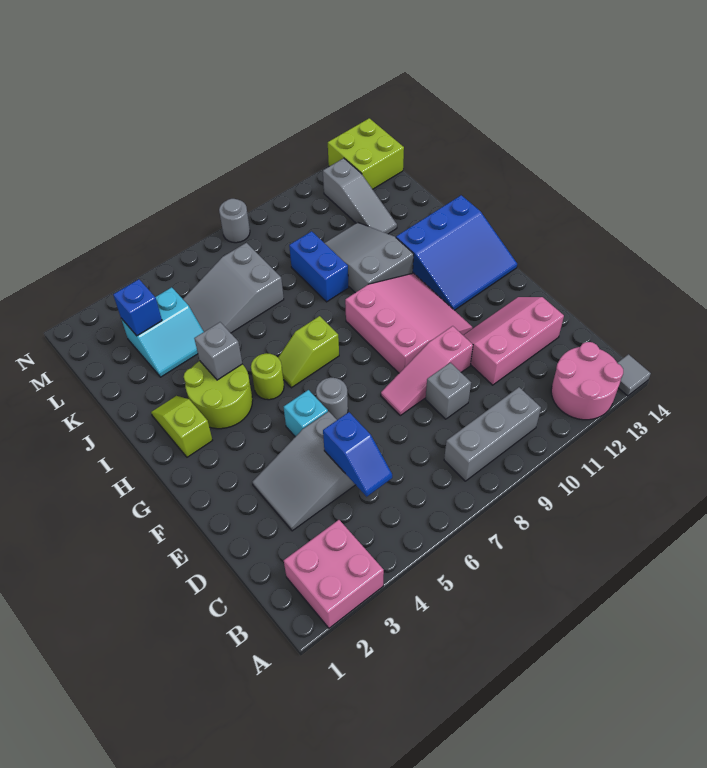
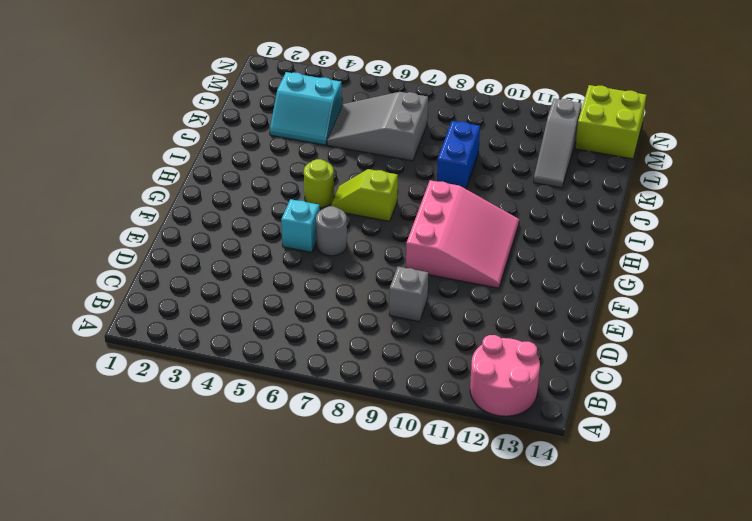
none -> pink 2x2 brick [284,520,384,628]
none -> grey 1x1 tile [618,354,651,396]
none -> grey 1x3 brick [444,387,541,481]

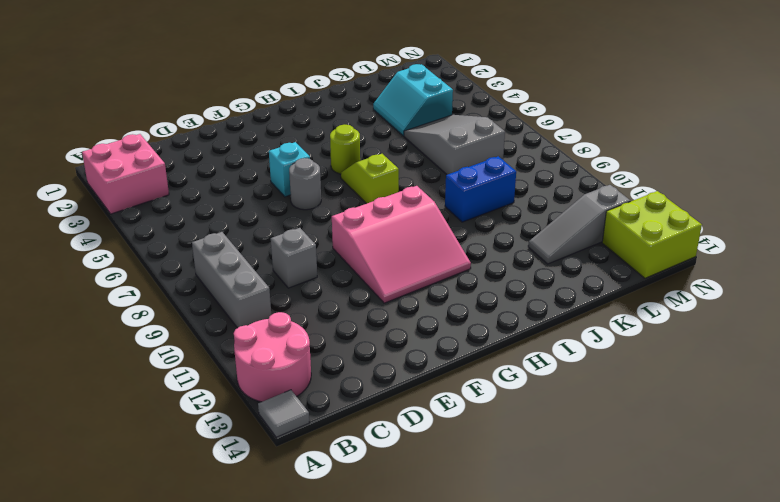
none -> grey 2x3 slope [252,411,355,531]
none -> pink 2x3 slope [463,297,564,385]
none -> pink 1x3 slope [381,326,473,416]

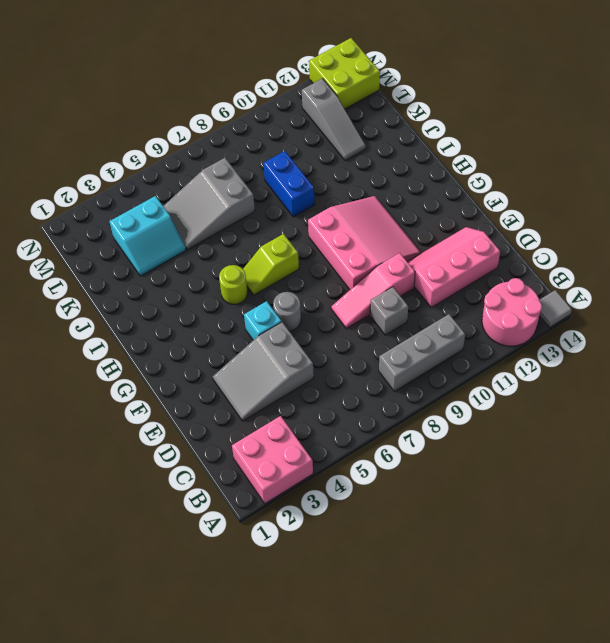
none -> blue 3x3 slope [396,195,517,310]
none -> lime 1x2 slope [151,396,213,457]
none -> lime 2x2 round brick [184,361,253,429]

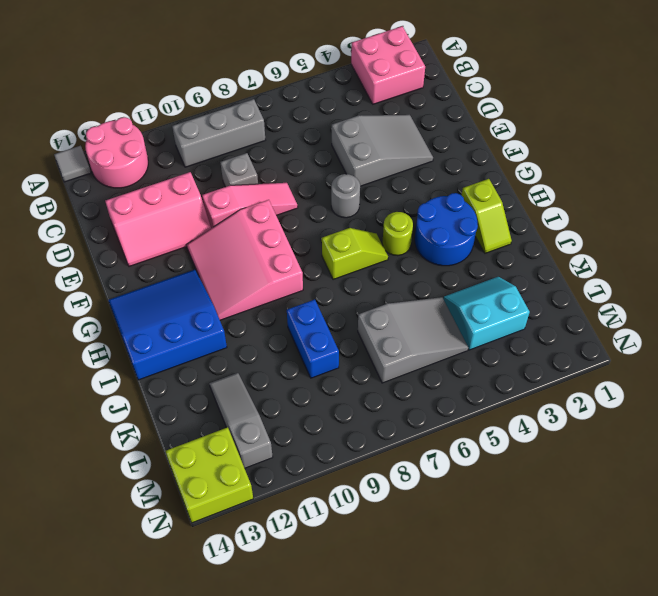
blue 2x2 round brick [415,193,478,266] -> lime 2x2 round brick [184,361,253,429]
none -> cyan 1x1 brick [284,390,328,437]
none -> grey 2x3 slope [325,222,414,293]
none -> grey 1x1 round brick [219,199,250,243]

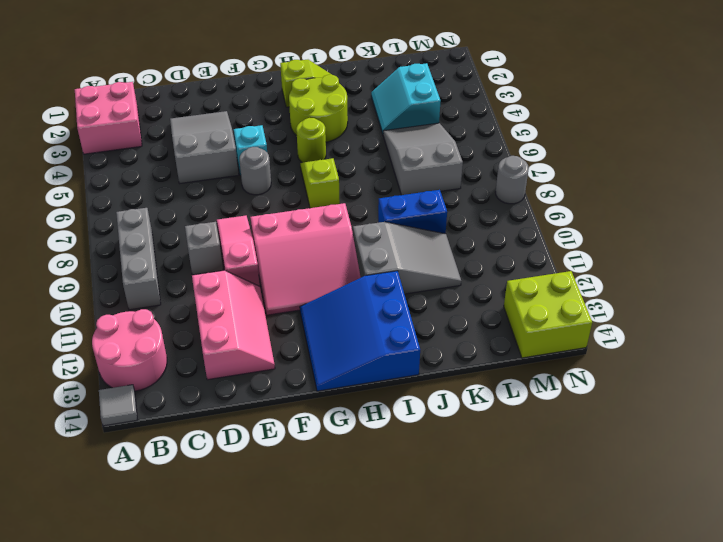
none -> grey 1x3 slope [323,158,397,234]
none -> blue 1x2 slope [323,412,392,497]
none -> grey 1x1 brick [194,322,242,380]

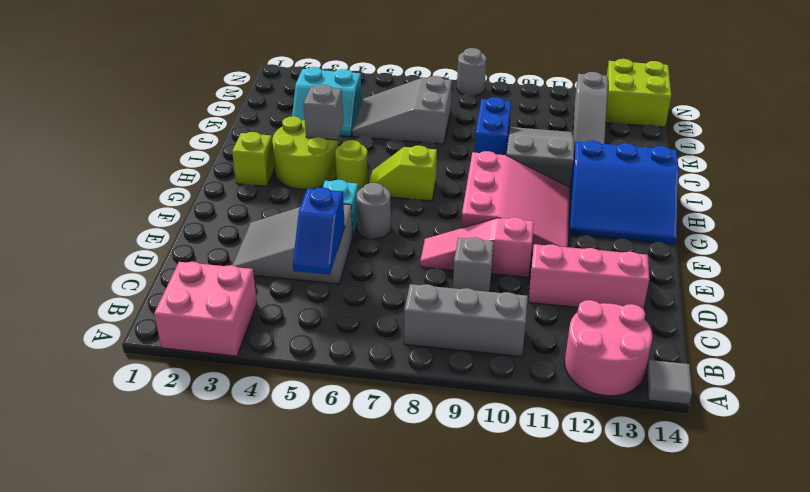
none -> blue 1x1 brick [113,279,162,336]

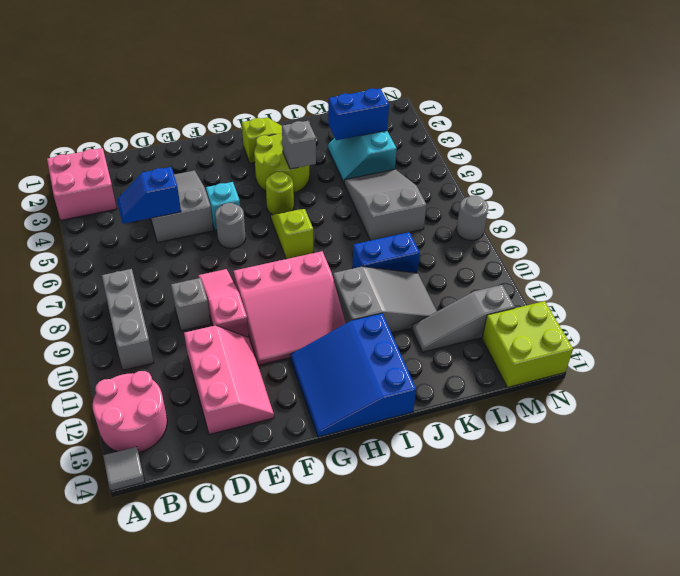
blue 1x2 brick [328,88,389,140] -> blue 1x1 brick [113,279,162,336]

